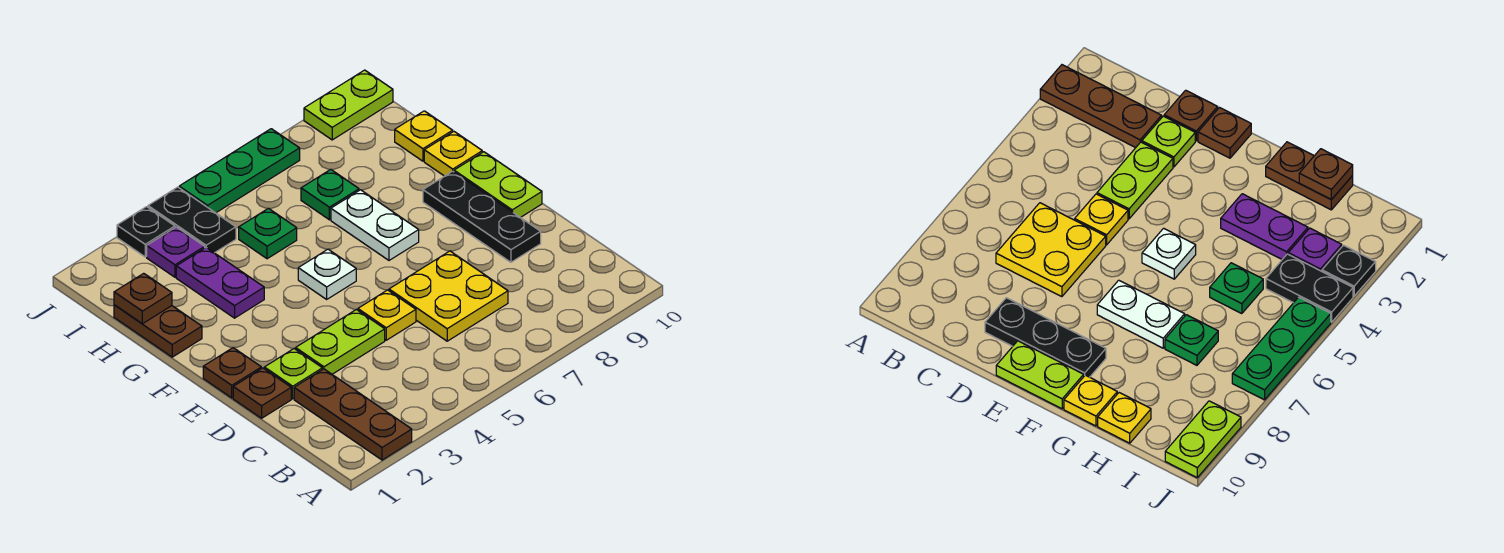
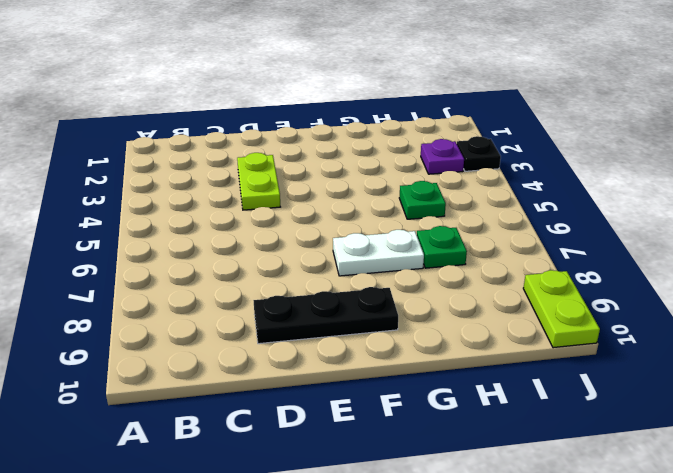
none -> brown 1x3 plate [294,369,412,460]
none -> yellow 2x2 plate [389,251,508,341]
none -> brown 1x1 plate [233,368,291,418]

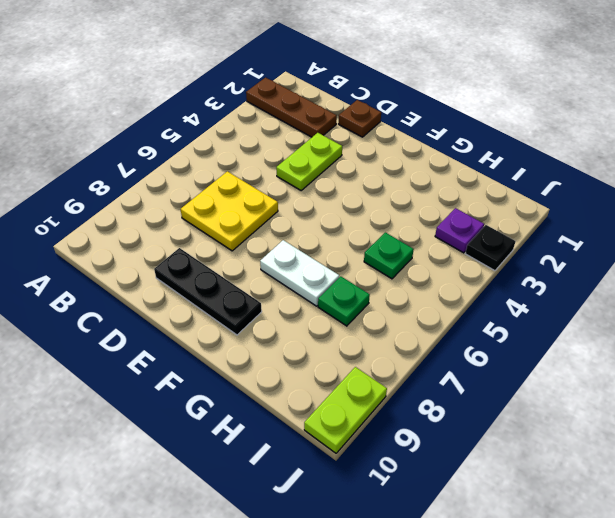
none -> lime 1x1 plate [264,349,322,399]
none -> yellow 1x1 plate [358,290,416,340]
none -> brown 1x1 plate [203,348,261,398]

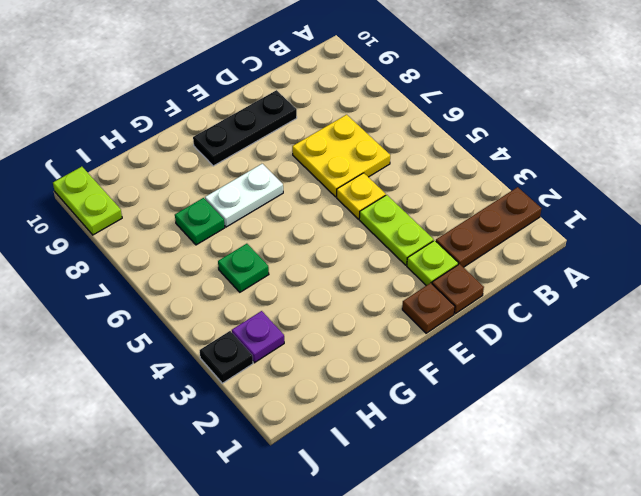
none -> lime 1x2 plate [454,152,542,218]
none -> white 1x1 plate [298,249,356,299]
none -> brown 1x2 plate [114,305,202,357]

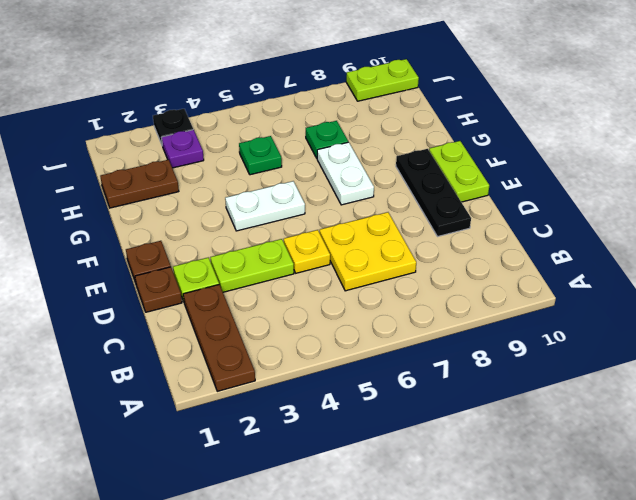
white 1x2 plate [225,181,305,231] -> white 1x1 plate [298,249,356,299]
brown 1x2 plate [100,160,179,208] -> brown 1x2 plate turned to [114,305,202,357]
none -> purple 1x2 plate [176,248,264,318]
none -> yellow 1x1 plate [424,132,482,176]
none -> yellow 1x1 plate [395,111,453,161]

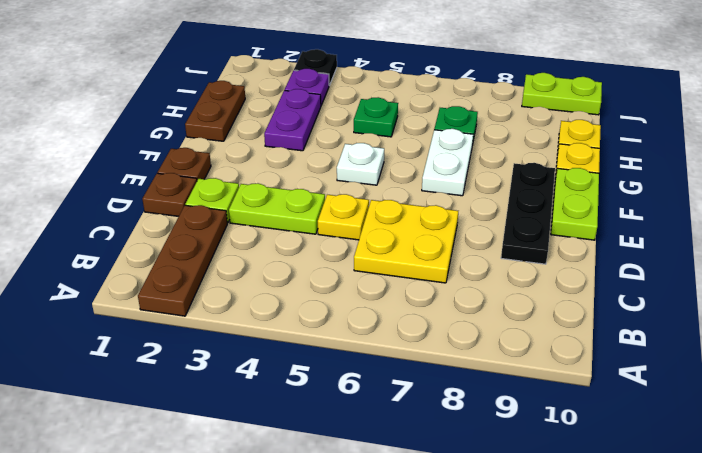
none -> black 1x2 plate [148,187,236,253]
none -> green 1x3 plate [179,129,300,213]
none -> brown 1x1 plate [114,273,172,324]

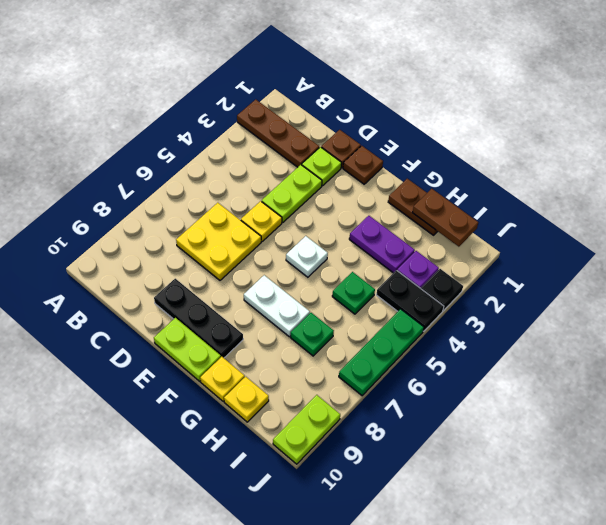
brown 1x2 plate [412,189,478,247] -> brown 1x1 plate [114,273,172,324]

